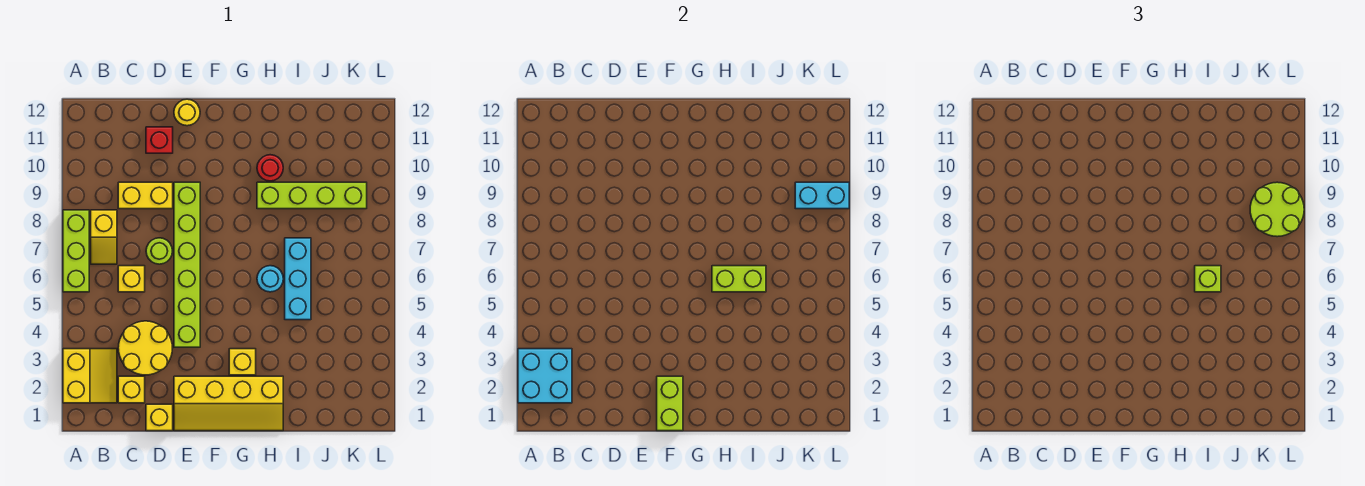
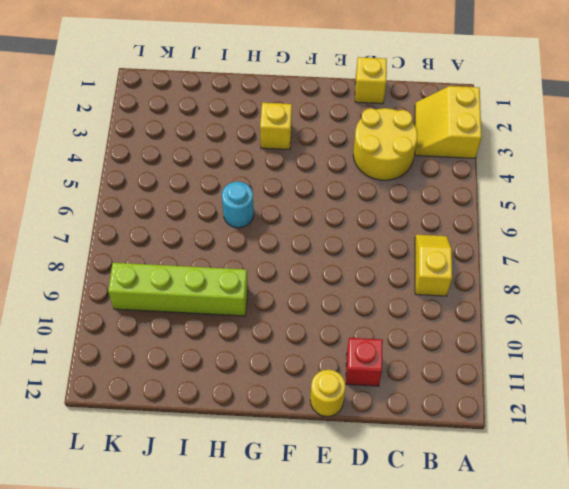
none -> lime 1x3 brick [63,210,89,292]
none -> yellow 1x1 brick [118,376,145,403]
none -> yellow 1x1 brick [118,266,145,292]

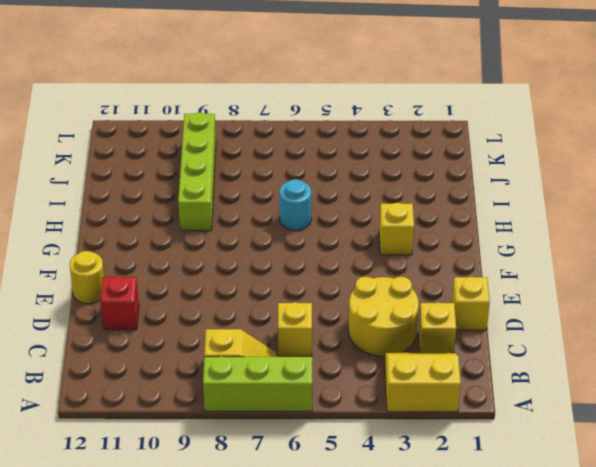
none -> yellow 1x2 brick [118,182,173,209]
none -> lime 1x1 round brick [146,238,172,264]
none -> yellow 2x4 slope [174,376,283,431]

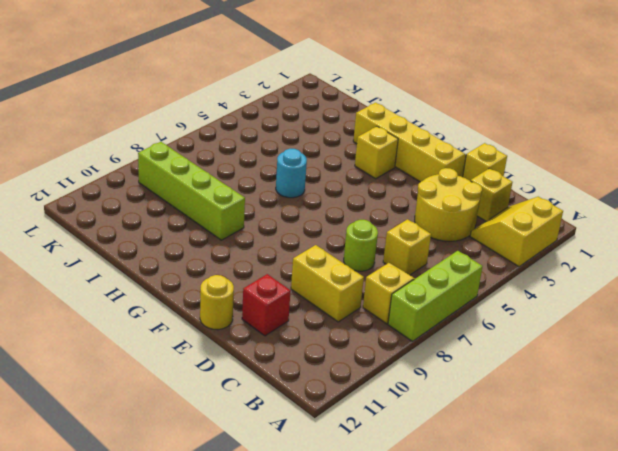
none -> lime 1x6 brick [174,182,200,347]
none -> red 1x1 round brick [257,155,283,181]
none -> cyan 1x3 brick [285,238,311,320]

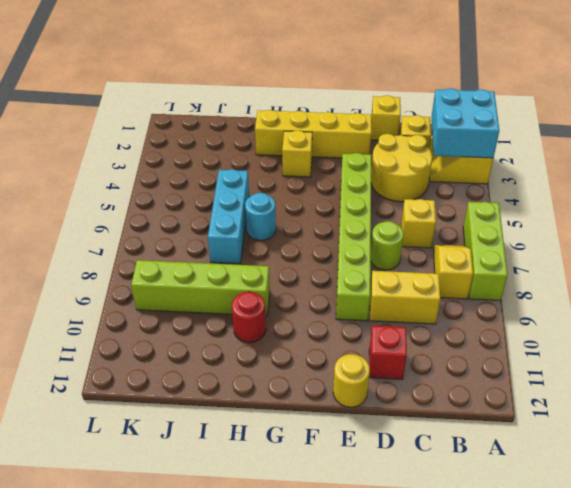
none -> lime 1x2 brick [657,376,683,431]
none -> lime 1x2 brick [712,266,766,292]
none -> cyan 1x2 brick [795,182,849,209]

